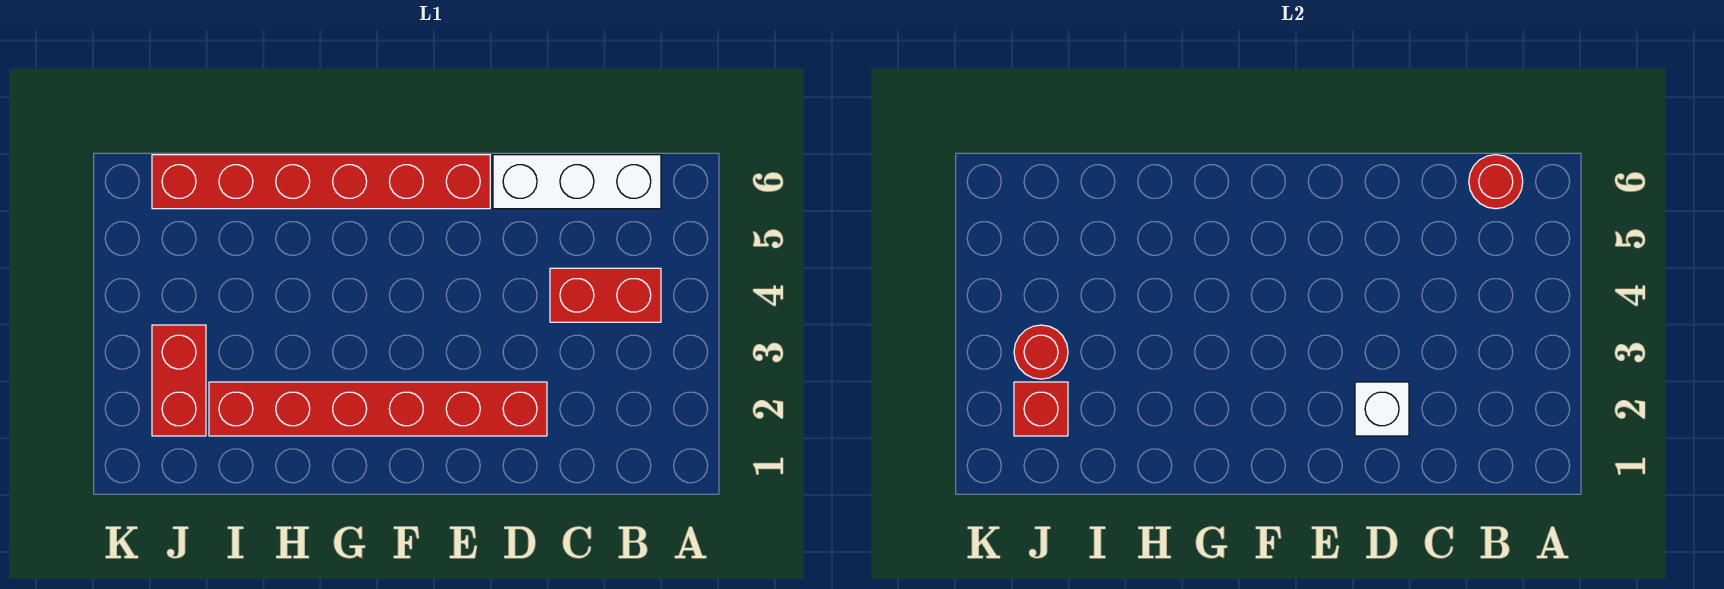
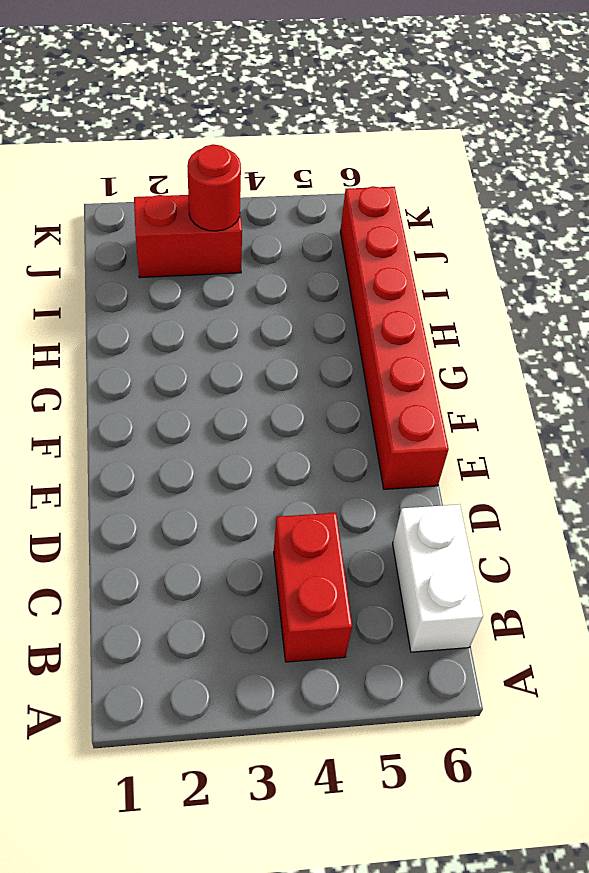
white 1x2 brick [393,504,483,652] -> white 1x3 brick [493,155,661,209]
none -> red 1x6 brick [209,382,547,436]
none -> red 1x1 round brick [1469,155,1523,209]

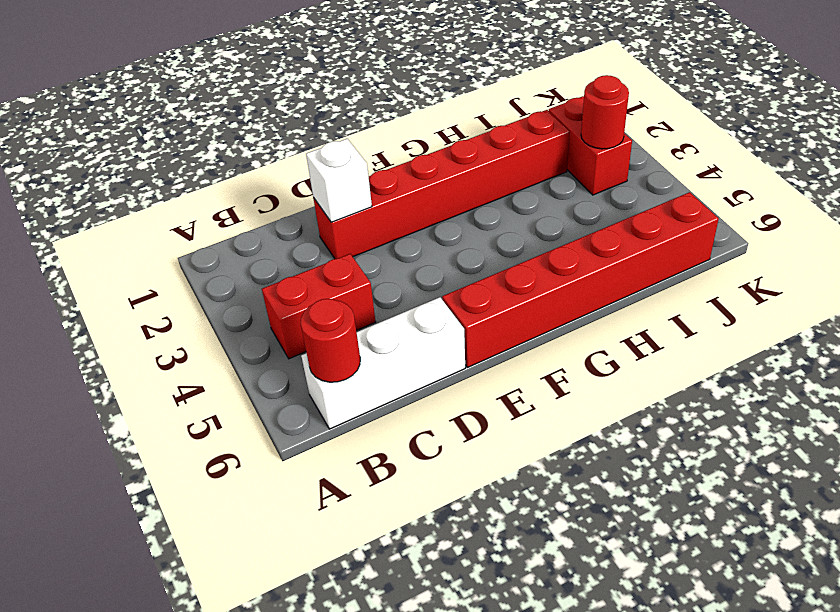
none -> red 1x1 brick [1014,382,1068,436]

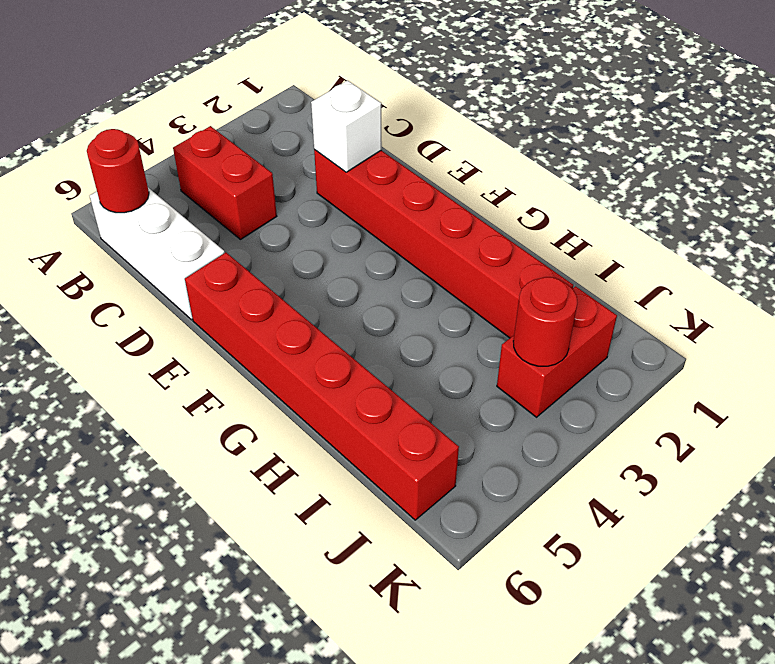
none -> red 1x1 brick [1014,382,1068,436]

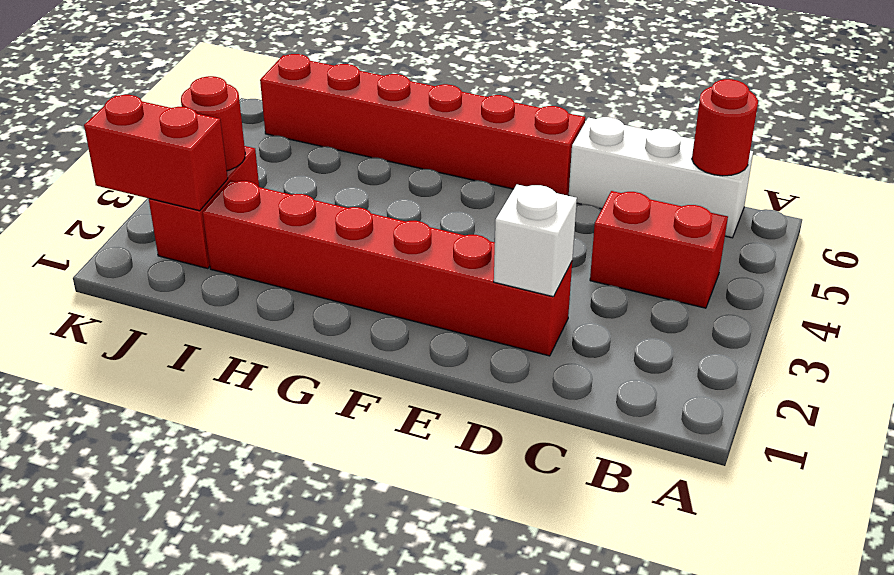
red 1x2 brick [84,95,228,211] -> red 1x1 brick [1014,382,1068,436]

